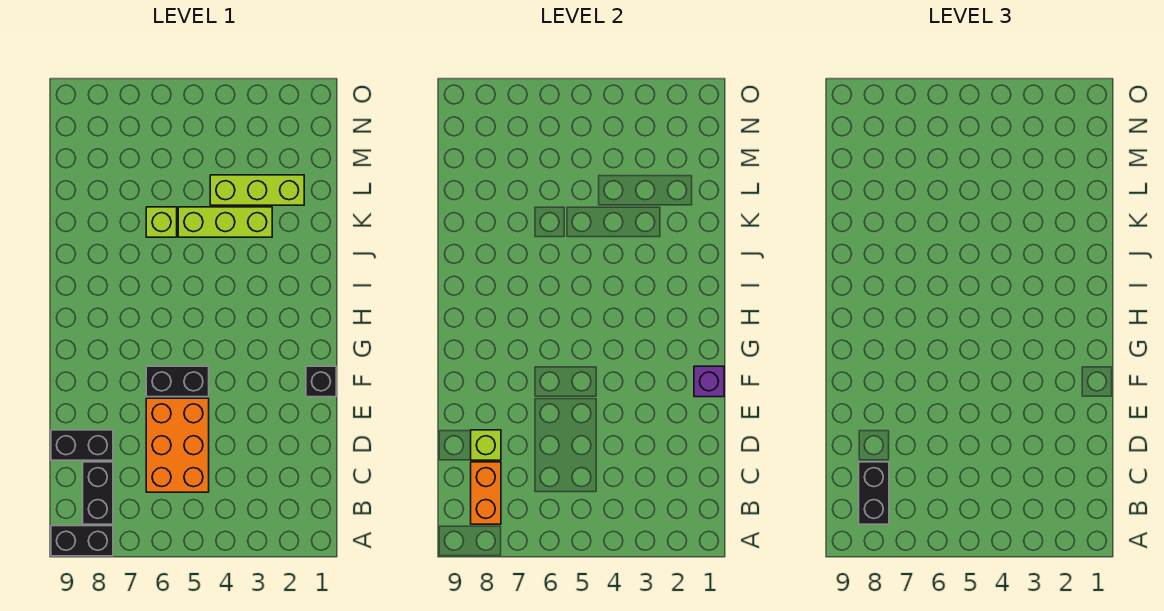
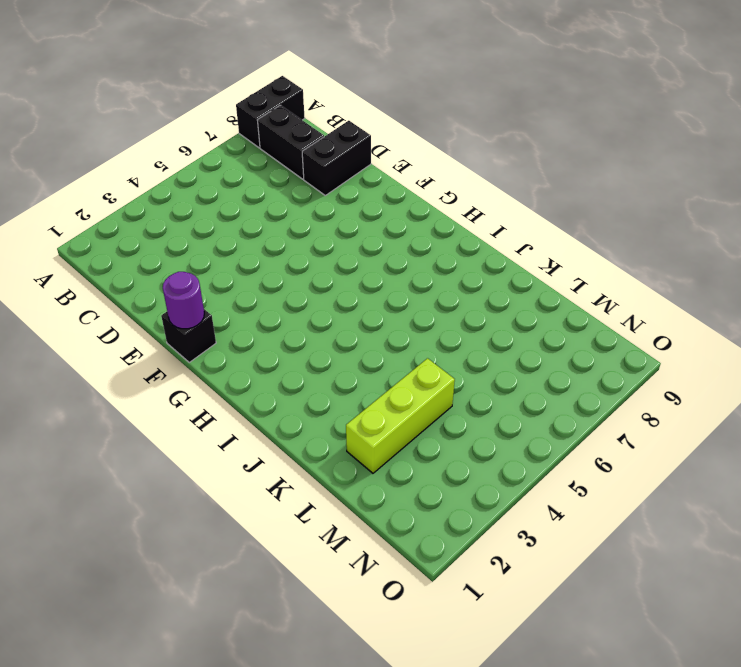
purple 1x1 round brick [163,272,204,329] -> purple 1x1 brick [694,366,724,397]
none -> orange 2x3 brick [146,398,209,492]
none -> black 1x2 brick [146,366,209,397]
none -> lime 1x3 brick [178,207,272,237]

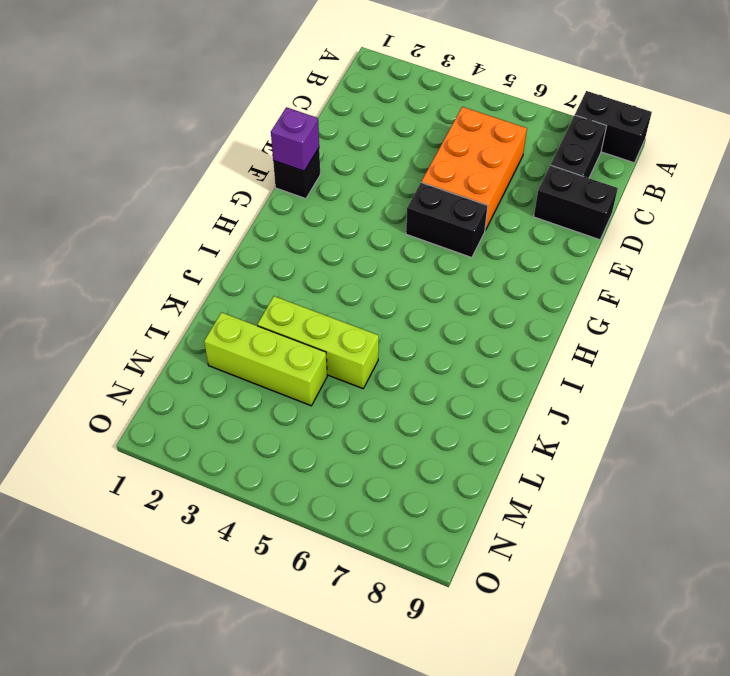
none -> lime 1x1 brick [146,207,177,237]
none -> orange 1x2 brick [471,462,501,524]
none -> lime 1x1 brick [471,430,501,460]

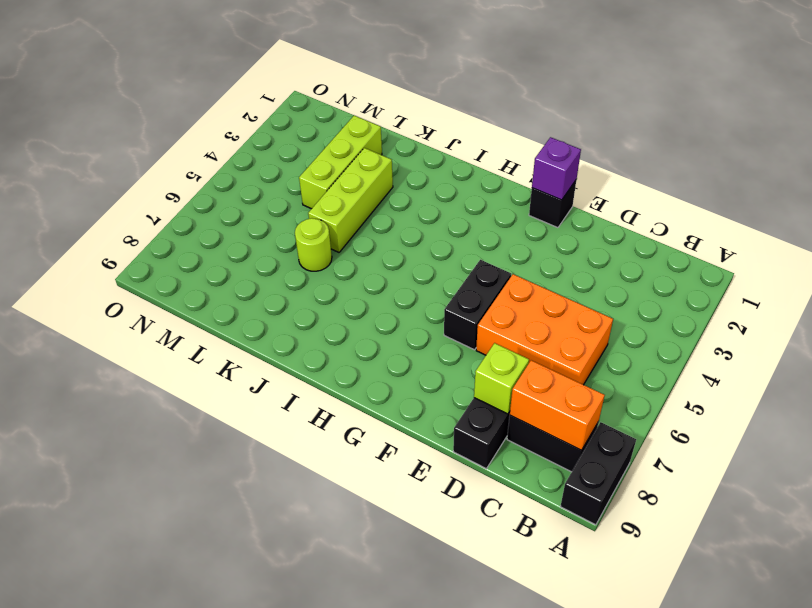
lime 1x1 round brick [295,218,332,271] -> lime 1x1 brick [146,207,177,237]
none -> black 1x2 brick [859,462,889,524]

